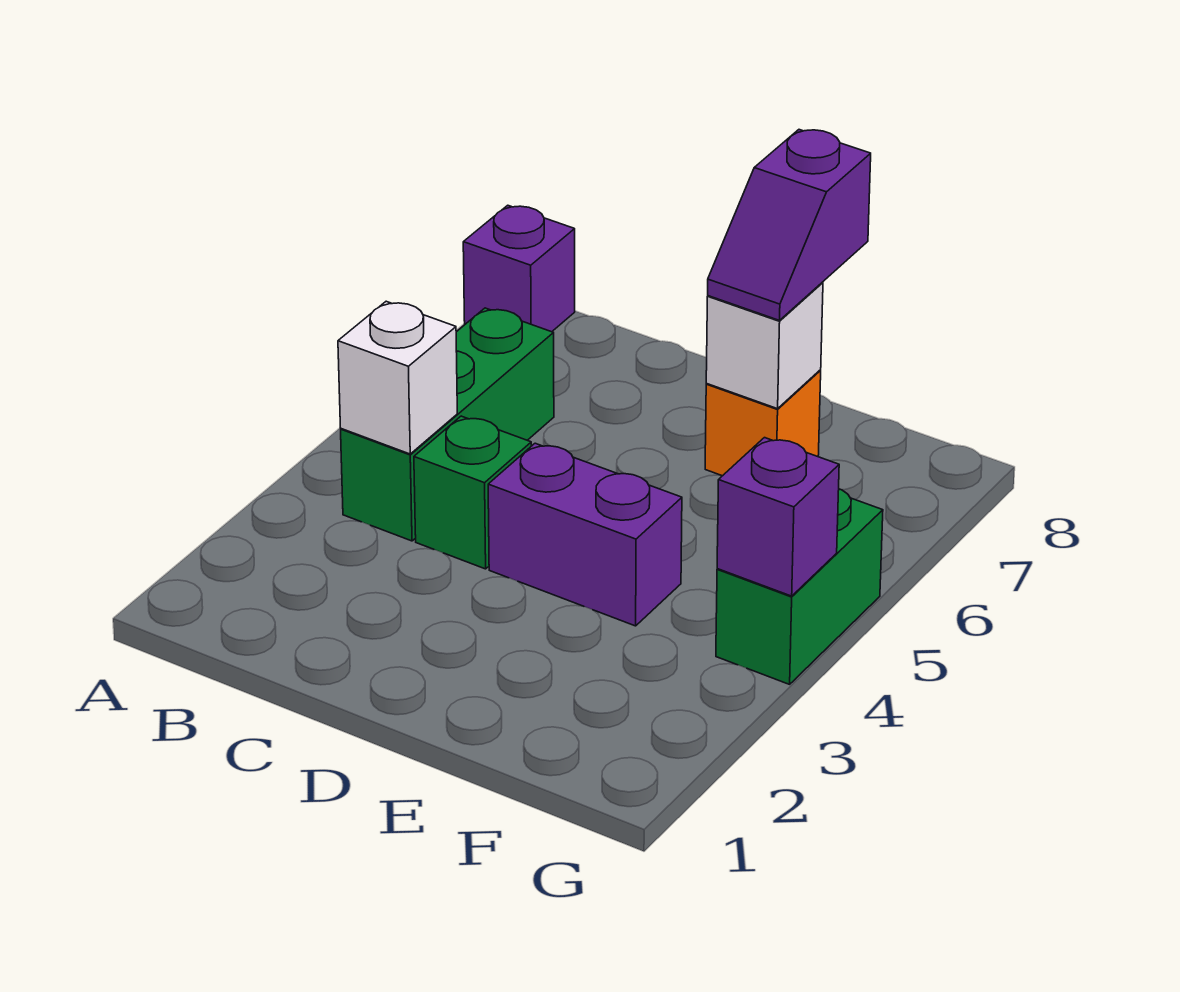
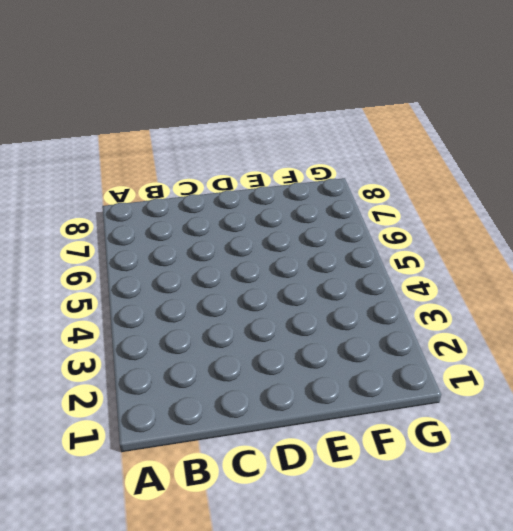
none -> purple 1x1 brick [463,205,575,332]
none -> green 1x3 brick [341,308,554,541]

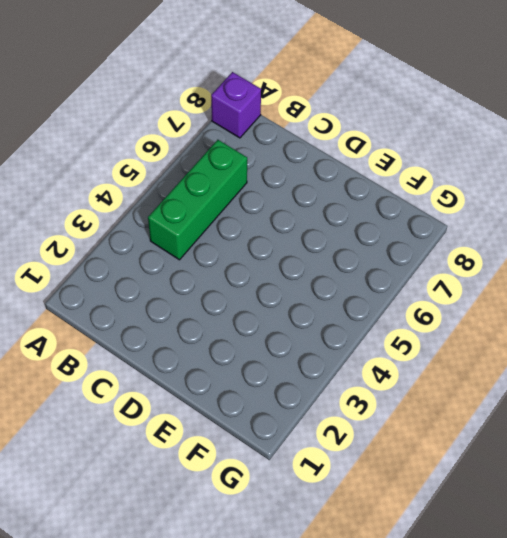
none -> green 1x1 brick [414,416,531,569]
none -> purple 1x2 brick [488,443,682,626]

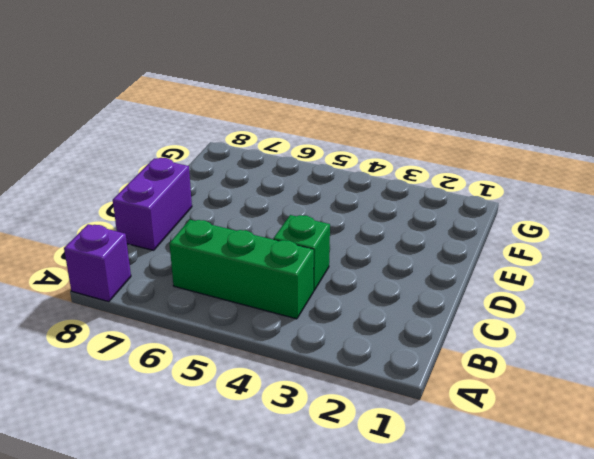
purple 1x2 brick [113,158,192,250] -> purple 1x2 brick moved to [488,443,682,626]
none -> orange 1x1 brick [705,370,821,476]
none -> green 1x2 brick [716,489,883,684]

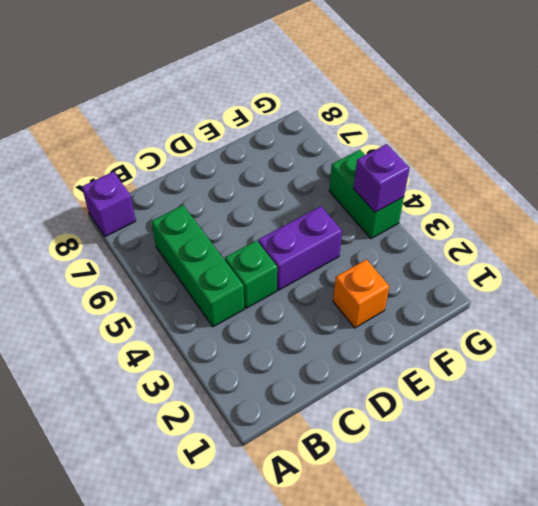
orange 1x1 brick [333,259,389,328] -> orange 1x1 brick moved to [705,370,821,476]
none -> white 1x1 brick [338,301,457,454]
none -> white 1x1 brick [706,282,823,409]

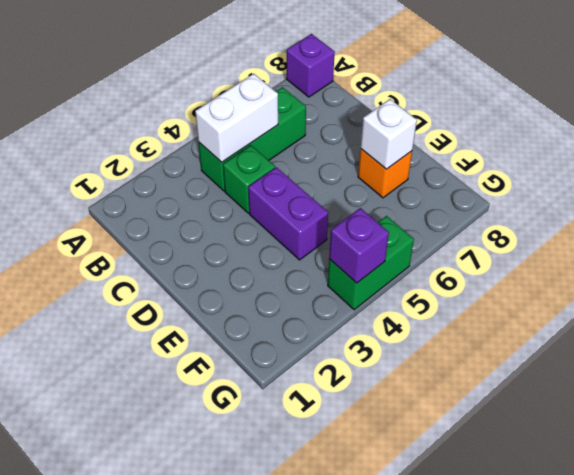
white 1x2 brick [195,74,278,162] -> white 1x1 brick [338,301,457,454]
none -> purple 1x2 slope [708,130,871,320]

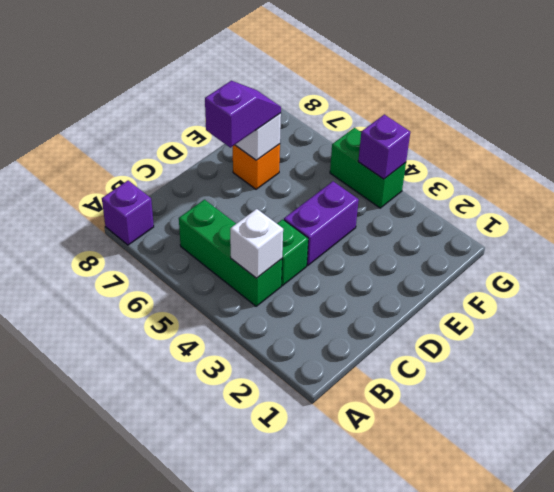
purple 1x2 slope [205,81,281,148] -> purple 1x2 slope turned to [708,130,871,320]

